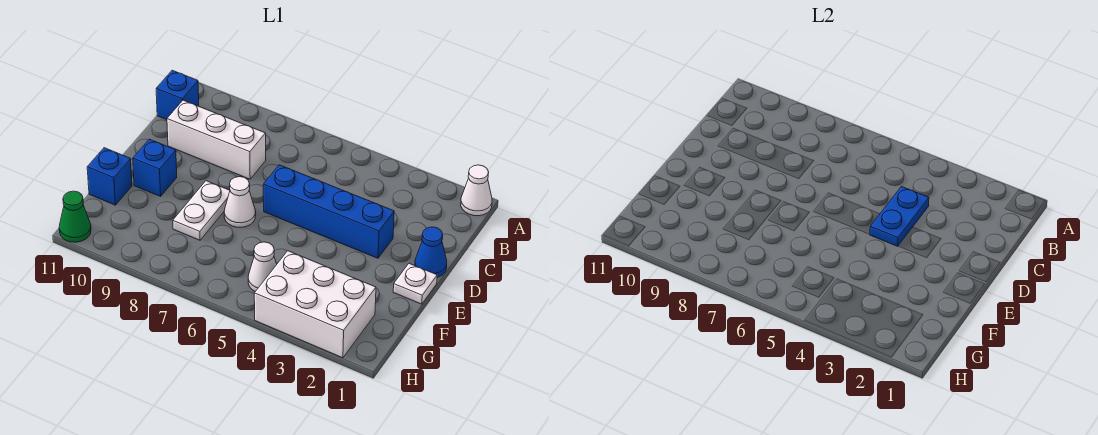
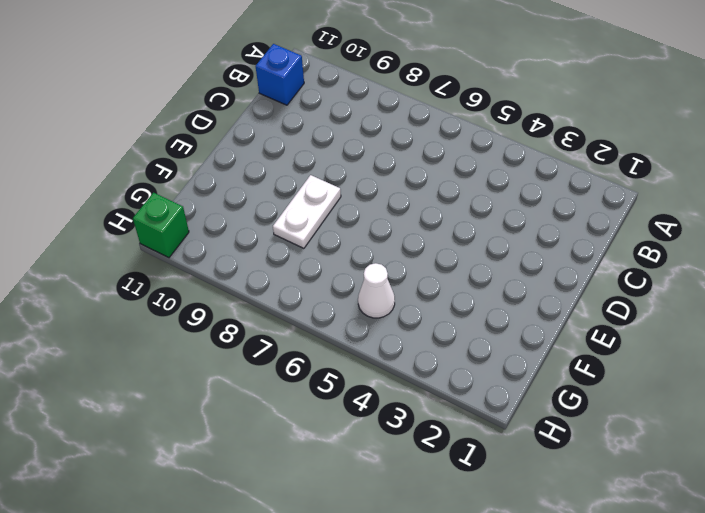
green 1x1 brick [133,193,189,258] -> green 1x1 cone [59,191,91,242]
none -> white 1x1 cone [461,165,492,216]
none -> white 1x3 brick [167,100,266,179]
none -> blue 1x1 cone [415,227,447,278]

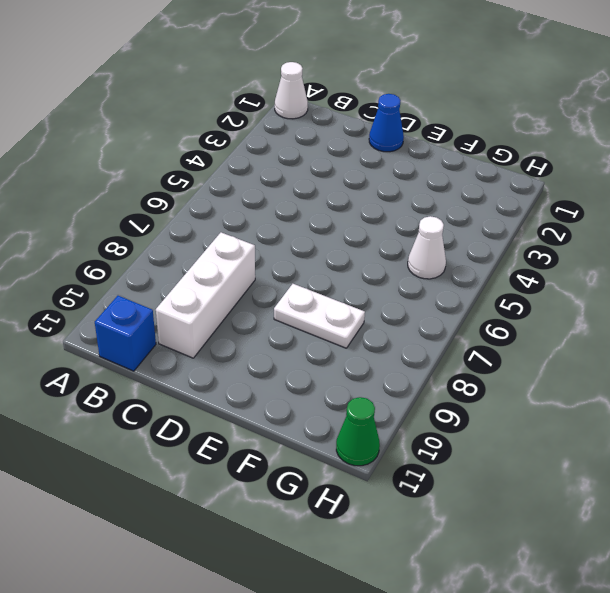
none -> blue 1x4 brick [263,165,394,258]
none -> white 1x1 plate [393,264,437,304]
none -> white 1x1 cone [224,177,256,227]

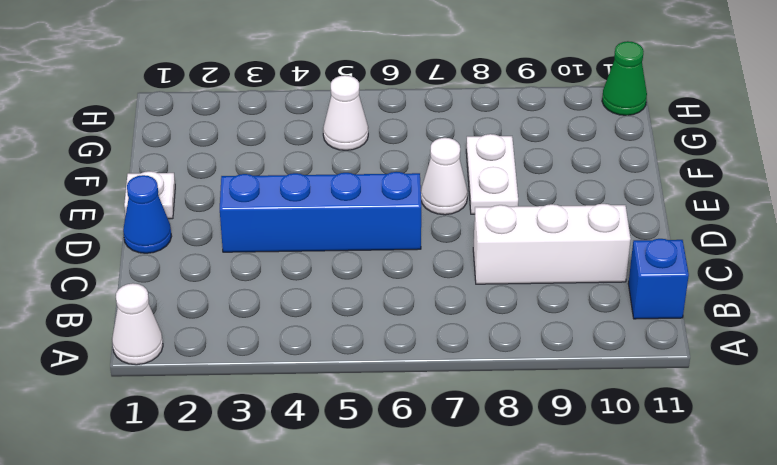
none -> blue 1x1 brick [133,139,177,196]
none -> blue 1x1 brick [87,148,132,205]
none -> white 2x3 brick [254,251,376,358]

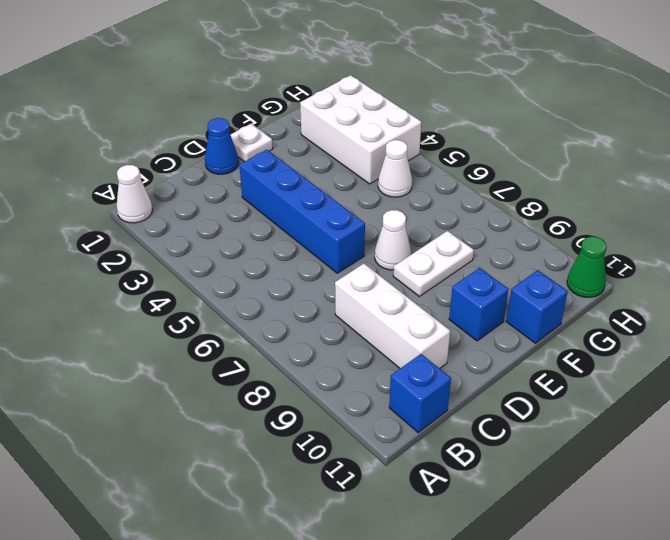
none -> blue 1x2 plate [870,187,929,246]

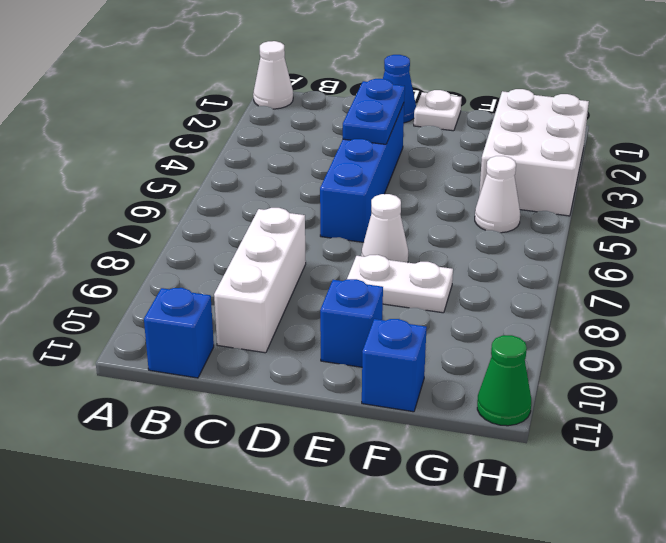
blue 1x2 plate [343,79,405,144] -> blue 1x2 plate turned to [870,187,929,246]

